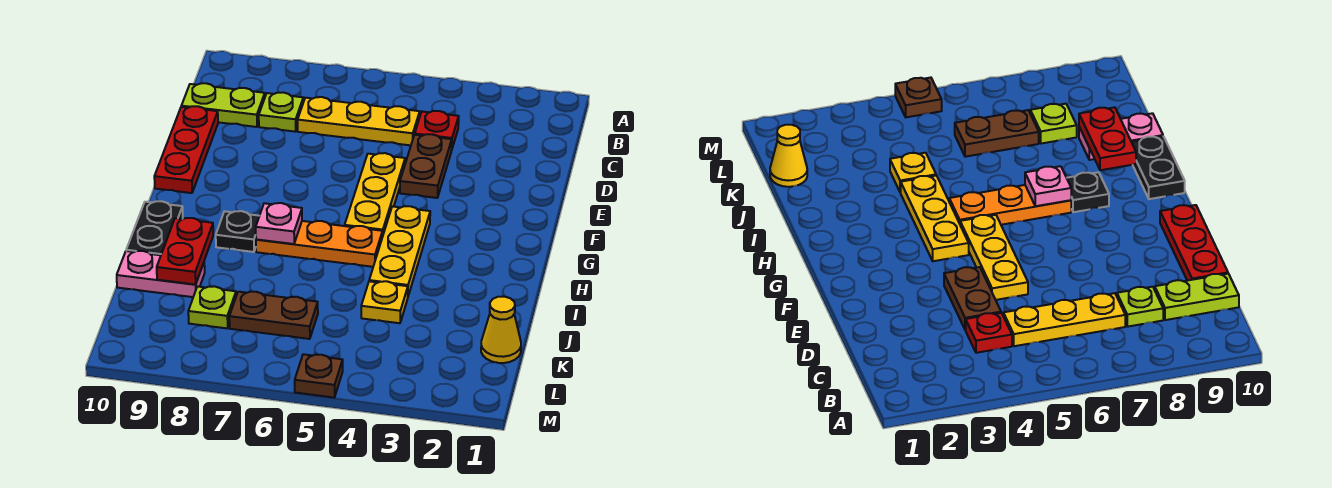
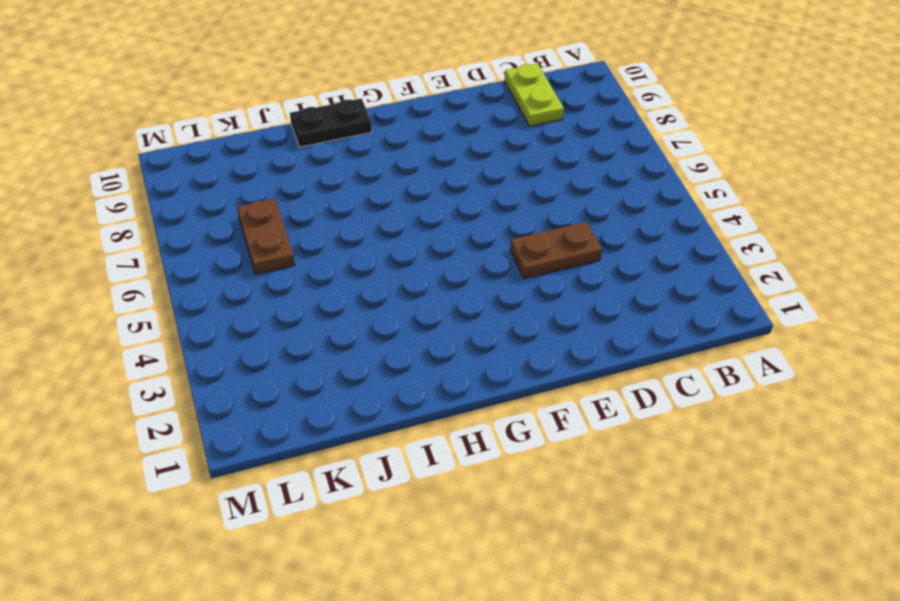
none -> red 1x1 plate [415,111,459,148]
none -> yellow 1x3 plate [298,97,420,145]
none -> lime 1x1 plate [259,92,303,132]

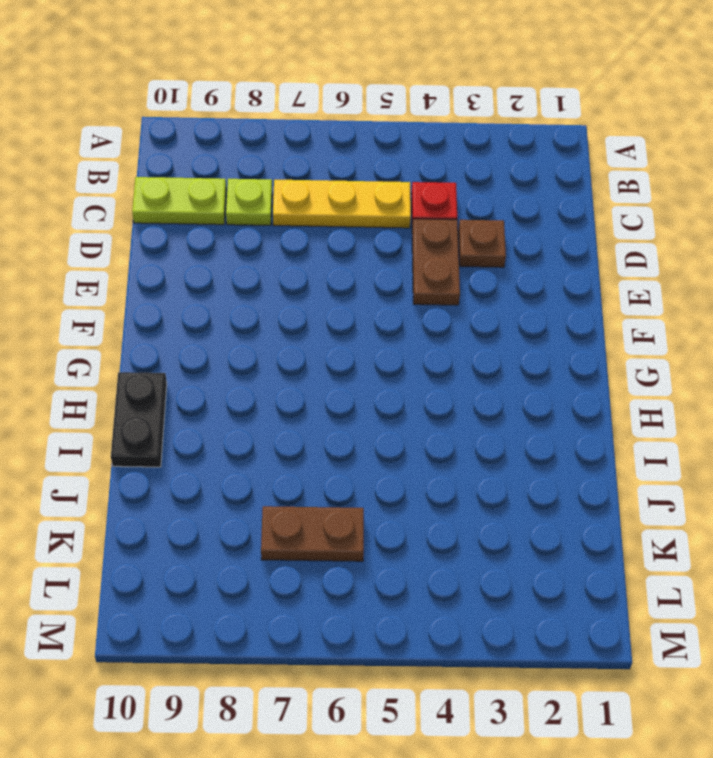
brown 1x1 plate [458,220,506,267] -> brown 1x1 plate moved to [295,354,343,397]
none -> red 1x3 plate [154,106,218,193]
none -> yellow 1x3 plate [345,153,405,237]
none -> yellow 1x3 plate [369,206,430,296]

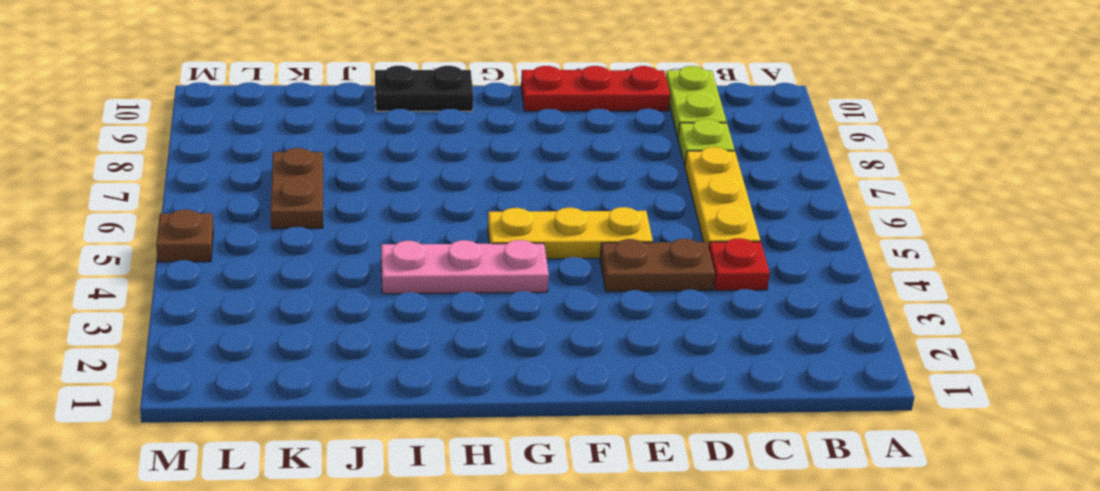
pink 1x3 plate [381,240,549,294] -> yellow 1x3 plate [369,206,430,296]
none -> orange 1x3 plate [256,221,383,267]
none -> black 1x1 plate [216,211,259,252]
none -> yellow 1x1 plate [361,281,408,323]

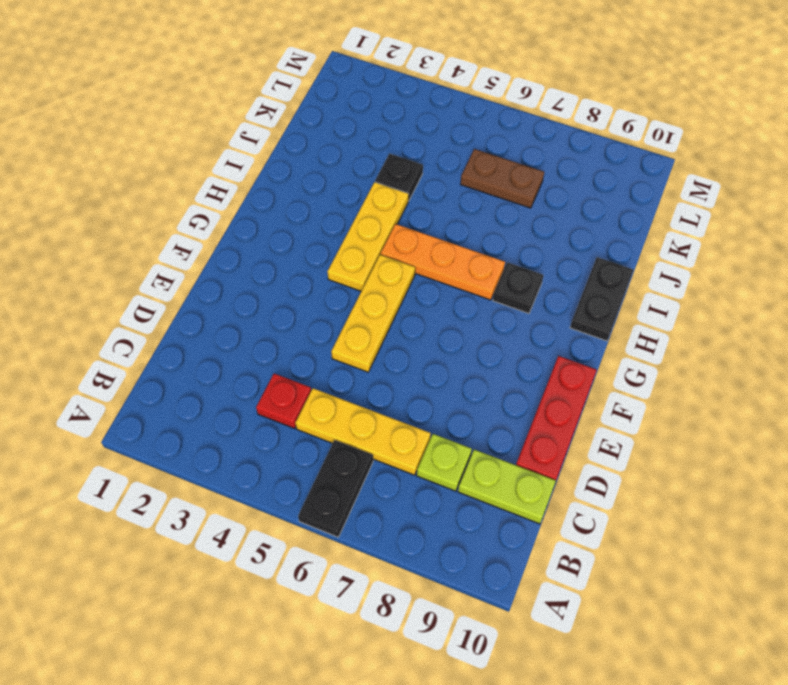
black 1x2 plate [298,440,373,537] -> none
black 1x1 plate [375,154,423,201] -> yellow 1x1 plate [361,281,408,323]
none -> brown 1x2 plate [400,134,452,198]
none -> pink 1x2 plate [117,251,205,297]
none -> yellow 1x1 cone [481,297,521,363]

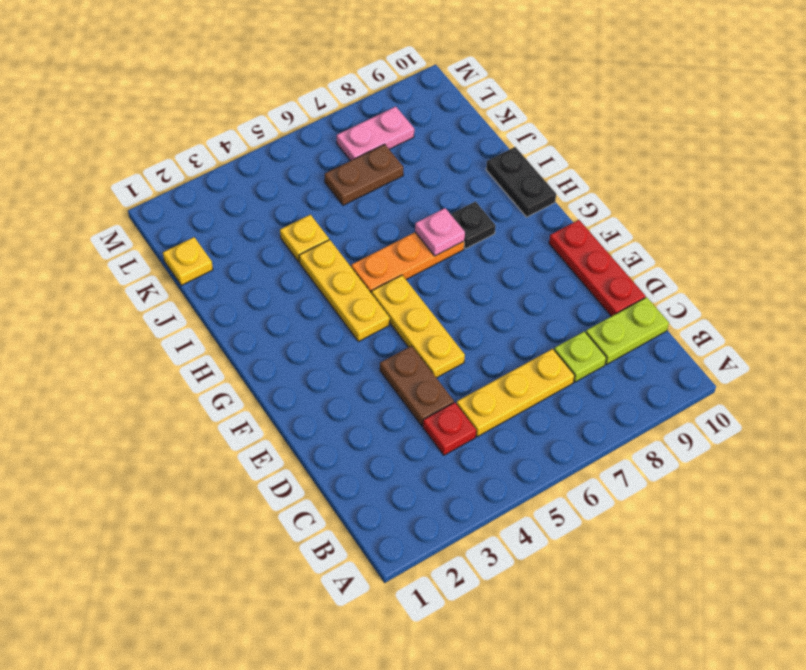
yellow 1x1 plate [163,237,213,285] -> yellow 1x1 cone [481,297,521,363]
pink 1x2 plate [337,107,414,161] -> pink 1x2 plate moved to [117,251,205,297]
none -> lime 1x1 plate [188,286,236,328]
none -> brown 1x1 plate [295,354,343,397]
none -> red 1x2 plate [157,218,213,284]

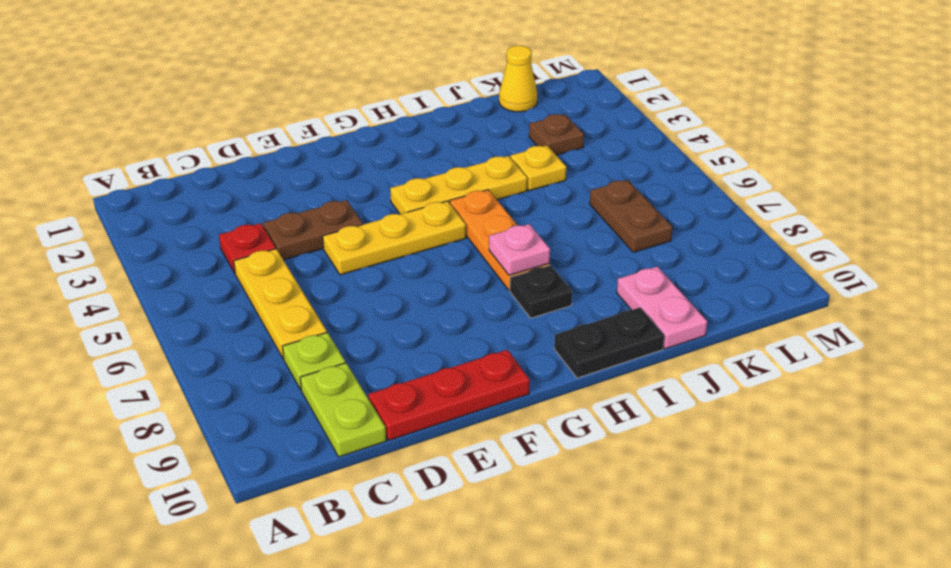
brown 1x1 plate [529,114,584,155] -> brown 1x1 plate moved to [295,354,343,397]
none -> lime 1x1 plate [188,286,236,328]
none -> red 1x2 plate [157,218,213,284]

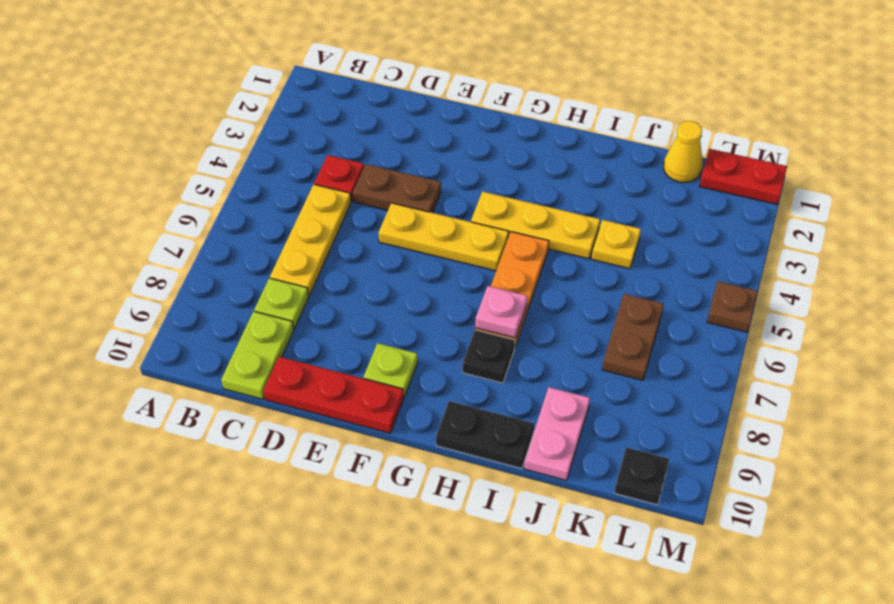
lime 1x1 plate [364,343,418,397] -> lime 1x1 plate moved to [188,286,236,328]
red 1x2 plate [700,149,787,205] -> red 1x2 plate moved to [157,218,213,284]
black 1x1 plate [614,447,669,505] -> none

